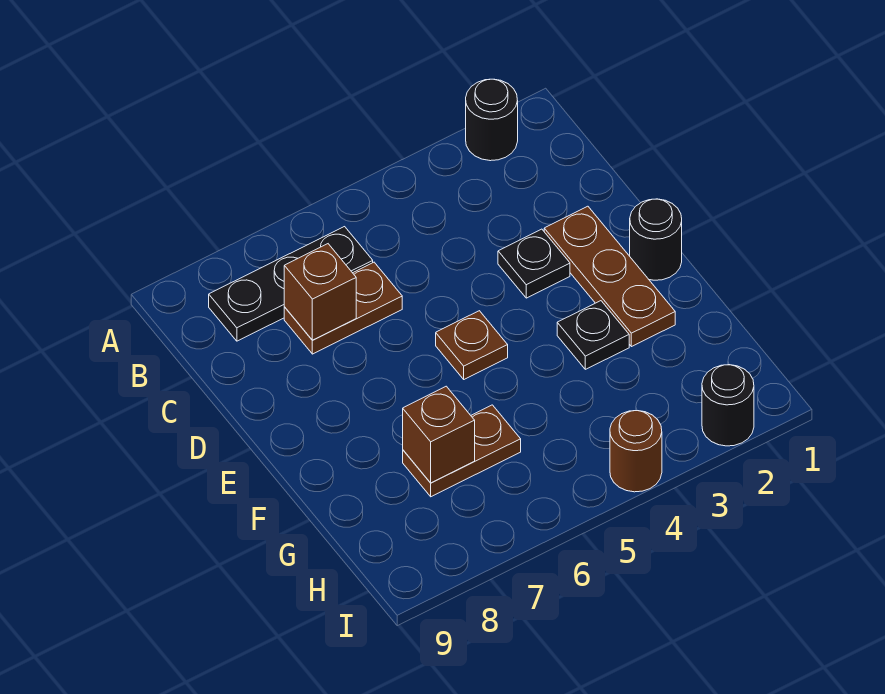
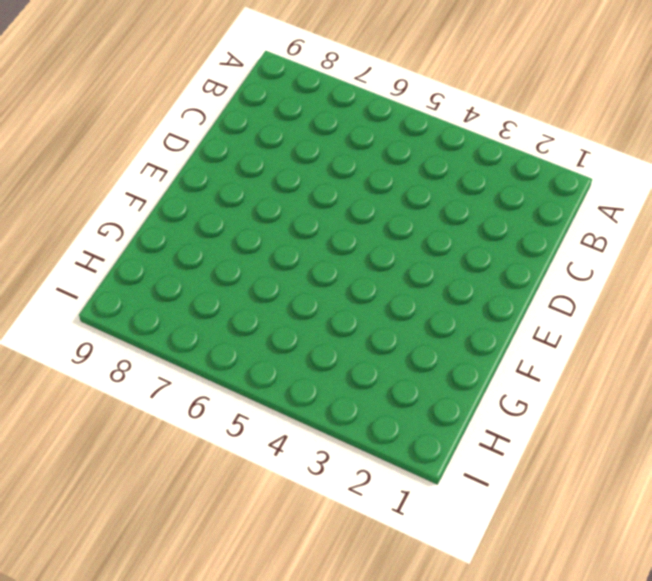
none -> black 1x1 round brick [466,79,518,161]
none -> black 1x3 plate [209,227,373,341]
none -> brown 1x2 plate [284,262,402,354]

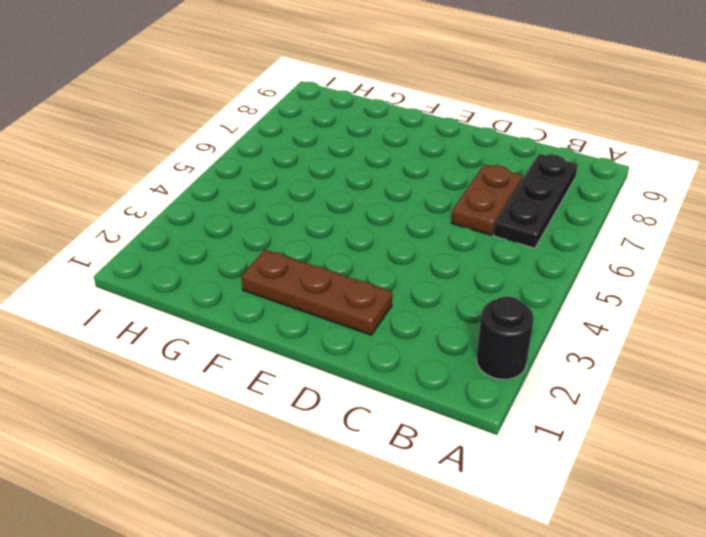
none -> black 1x1 plate [498,229,570,298]
none -> black 1x1 round brick [630,199,682,280]
none -> brown 1x1 plate [436,311,508,379]

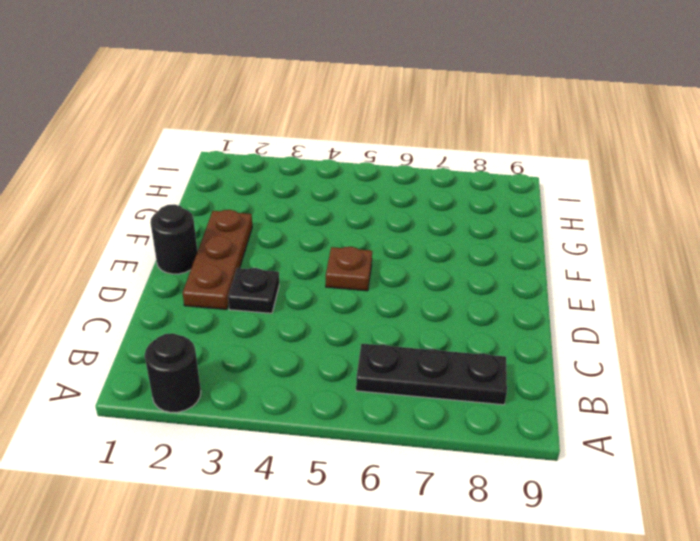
none -> brown 1x2 plate [284,262,402,354]
none -> black 1x1 plate [557,301,629,369]
none -> brown 1x2 plate [403,405,521,497]

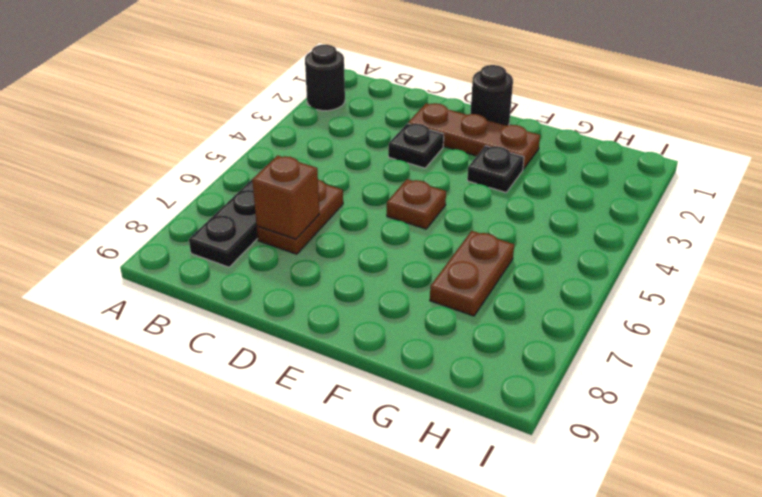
none -> black 1x1 round brick [702,365,754,446]
none -> brown 1x1 round brick [610,411,662,492]
none -> brown 1x1 brick [403,386,475,483]

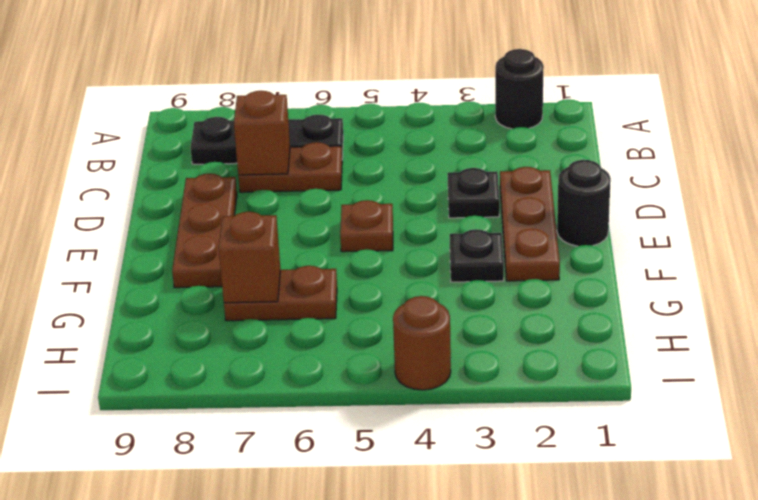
brown 1x3 plate [172,174,237,288] -> none
none -> black 1x1 round brick [702,365,754,446]

